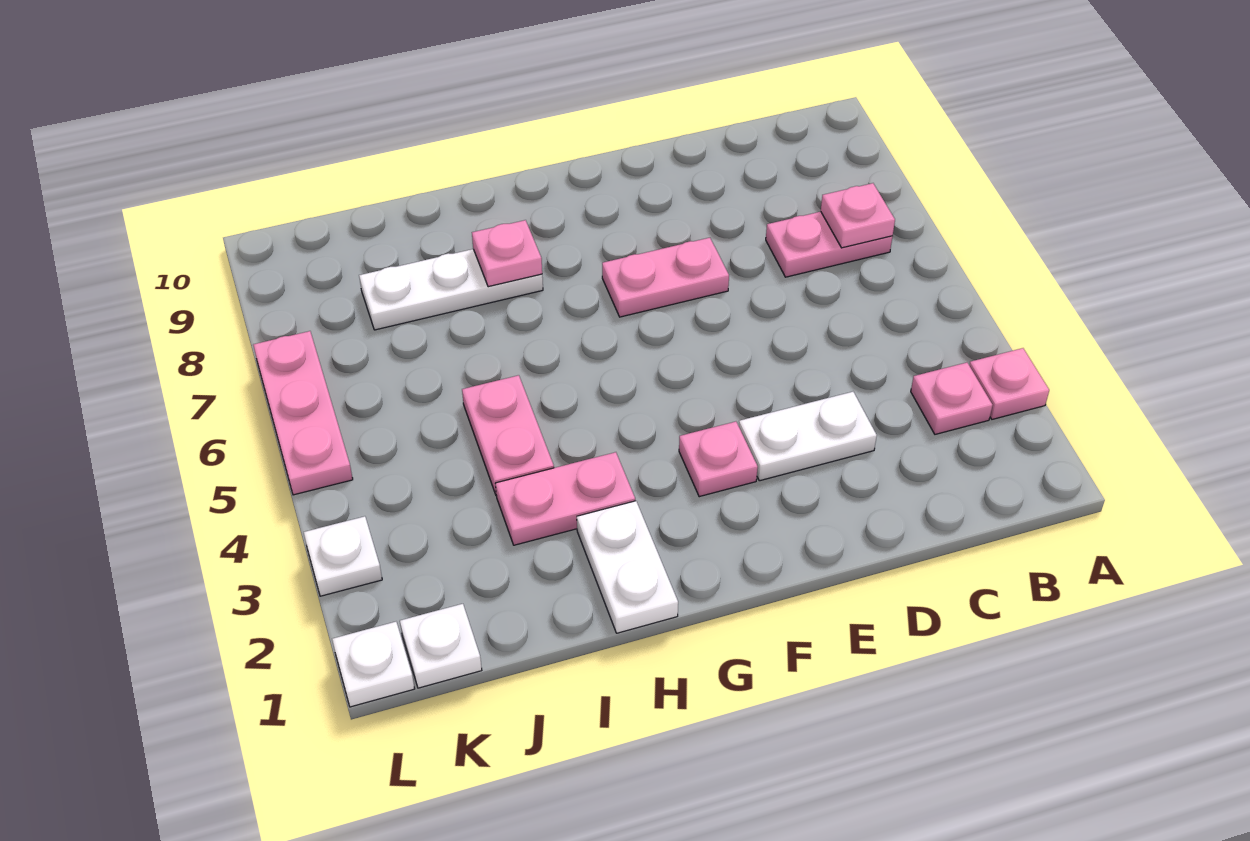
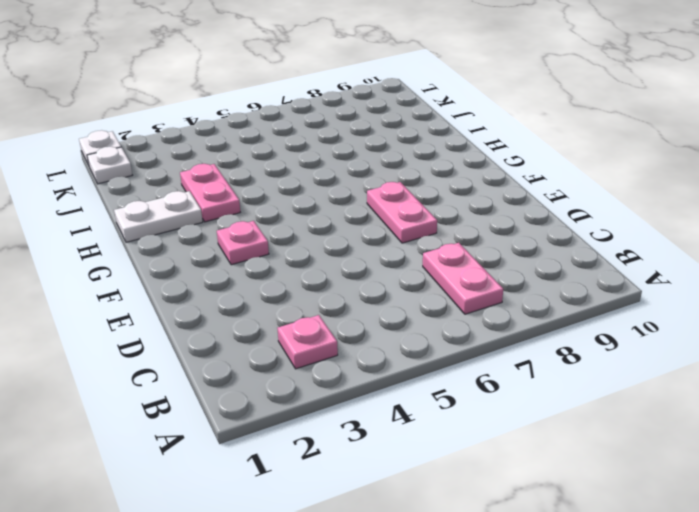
none -> pink 1x1 plate [969,348,1049,419]
none -> white 1x2 plate [739,392,877,481]
none -> white 1x3 plate [359,249,543,330]

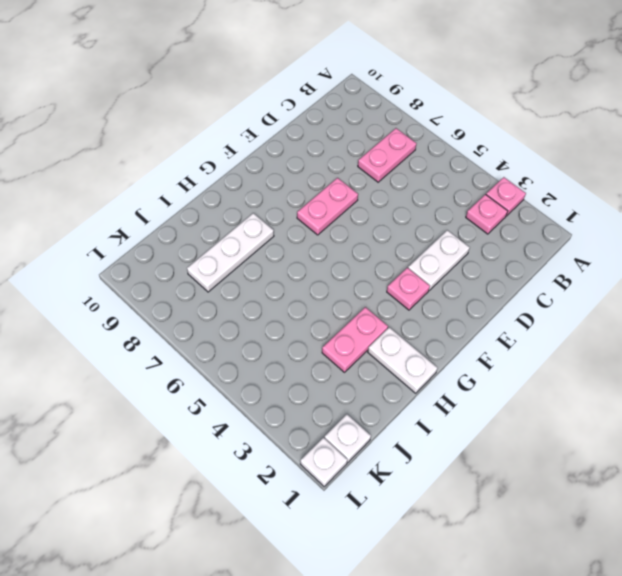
none -> pink 1x2 plate [462,375,554,496]
none -> white 1x1 plate [304,516,382,596]
none -> pink 1x3 plate [253,331,353,495]

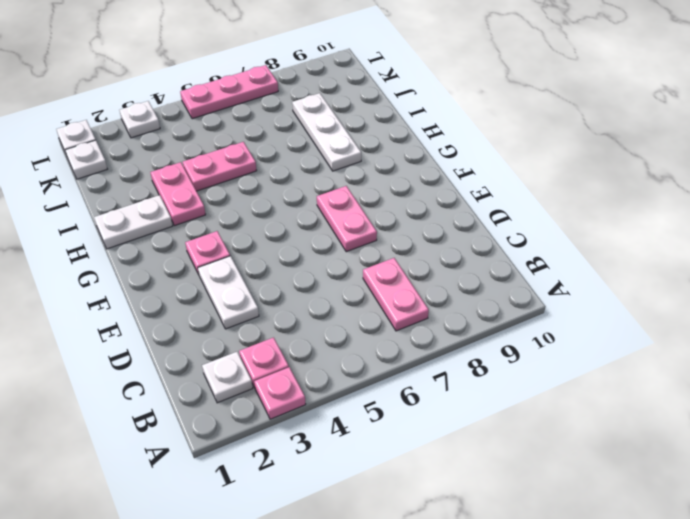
white 1x1 plate [202,352,253,403] -> none
none -> pink 1x1 plate [821,183,895,248]
none -> pink 1x1 plate [472,220,542,287]

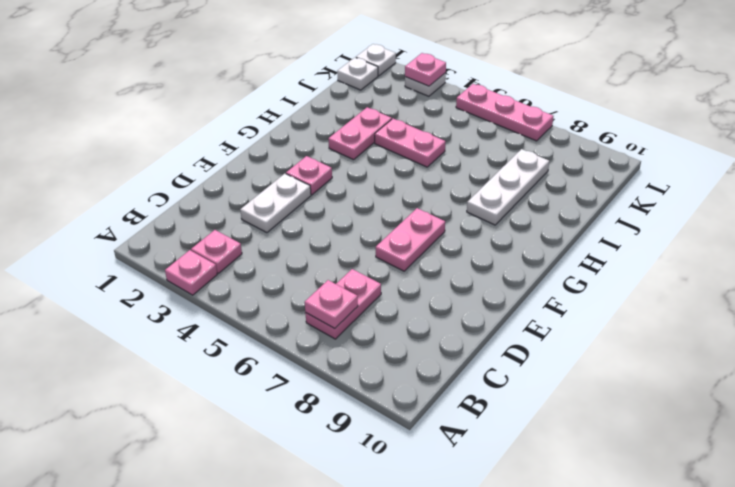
pink 1x1 plate [405,53,446,86] -> pink 1x1 plate moved to [472,220,542,287]
none -> white 1x2 plate [577,501,678,633]

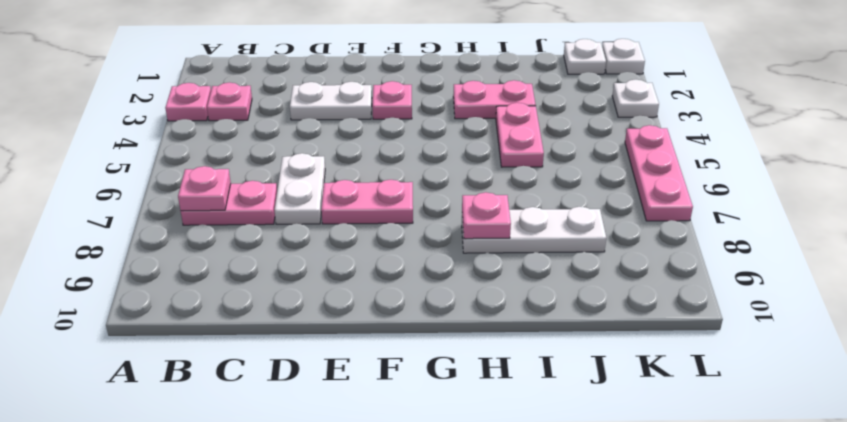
white 1x2 plate [275,153,325,224] -> white 1x2 plate moved to [577,501,678,633]

